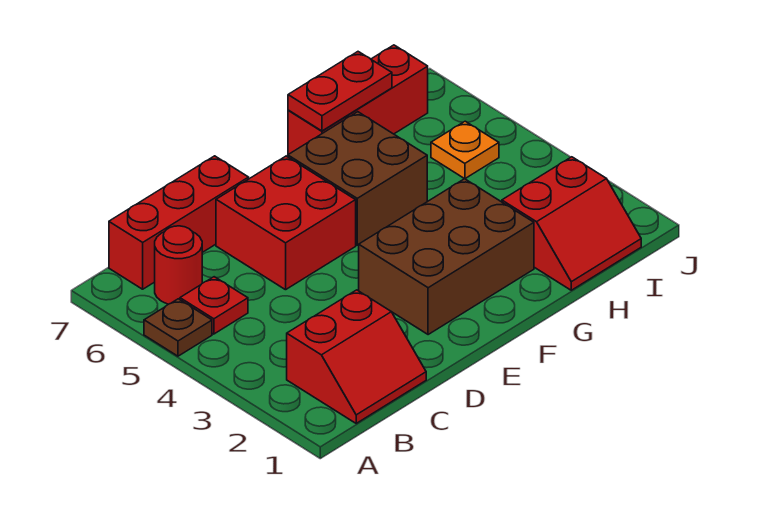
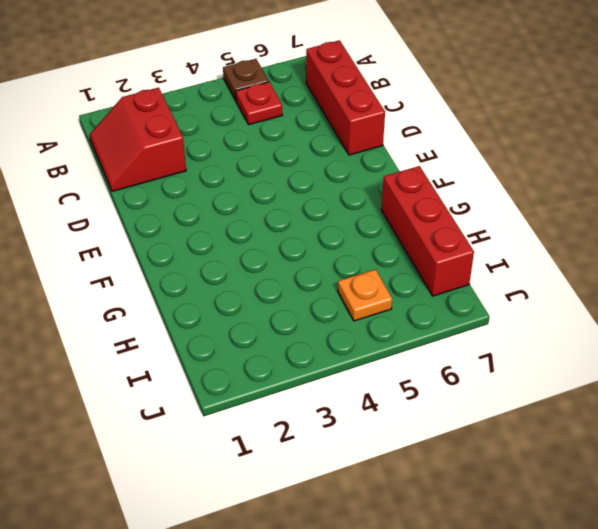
none -> red 1x1 round brick [155,226,202,304]
none -> red 2x2 brick [216,156,356,290]
none -> brown 2x3 brick [359,179,534,335]

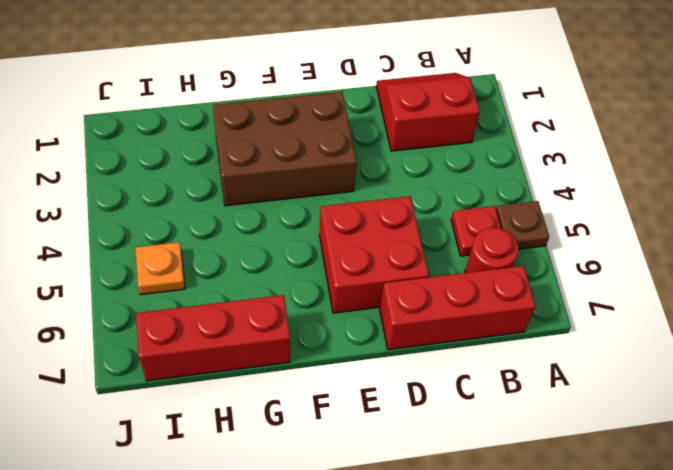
none -> brown 2x2 brick [288,112,427,245]
none -> red 2x2 slope [502,157,641,290]
none -> red 1x2 plate [288,52,392,131]

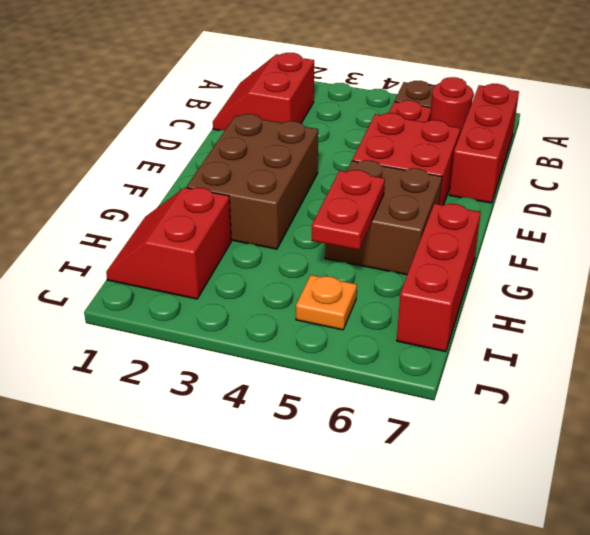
red 1x2 plate [312,170,385,250] -> red 1x2 plate moved to [288,52,392,131]

